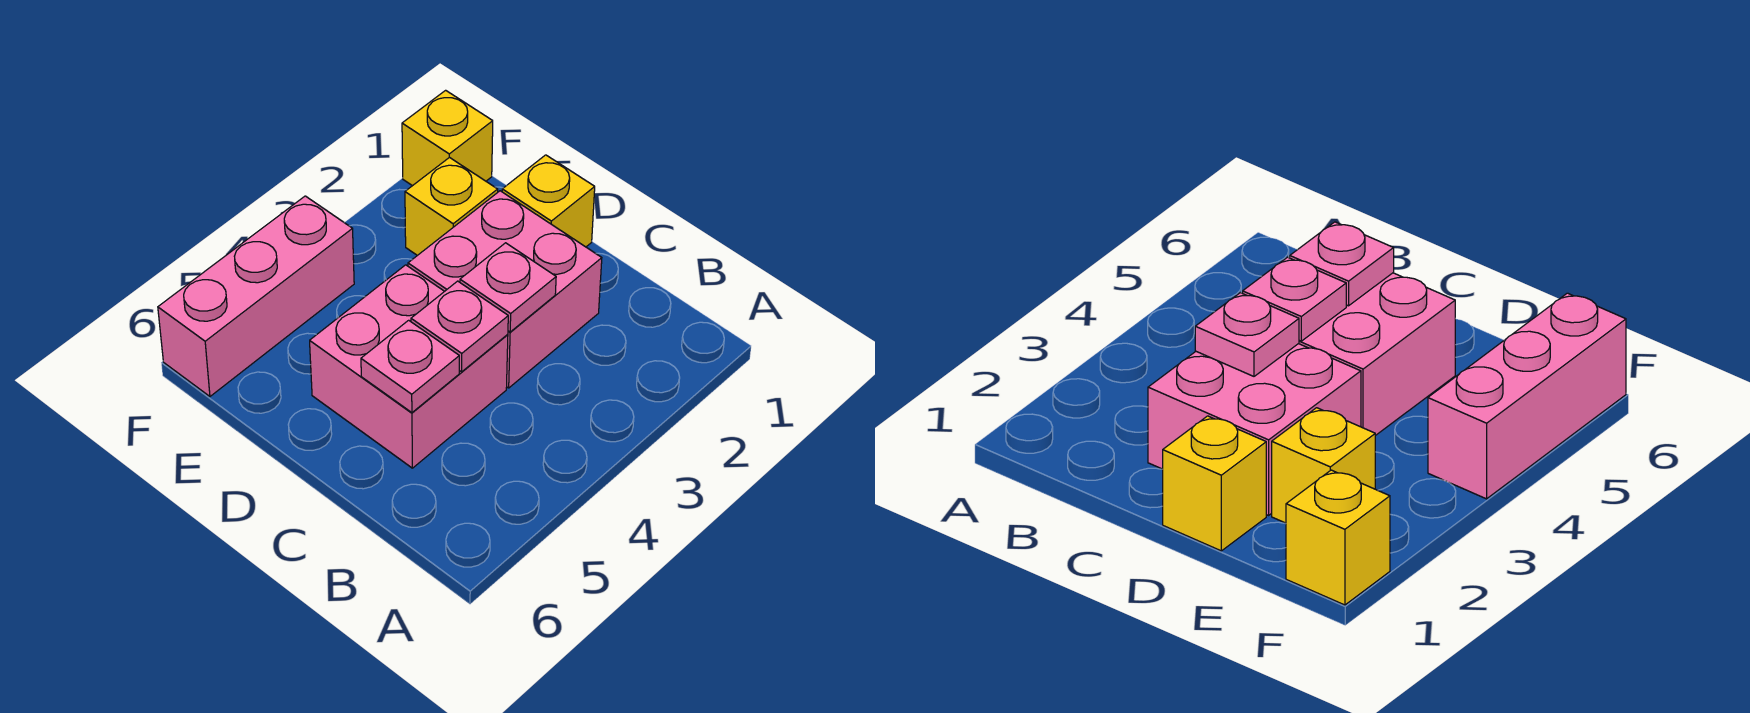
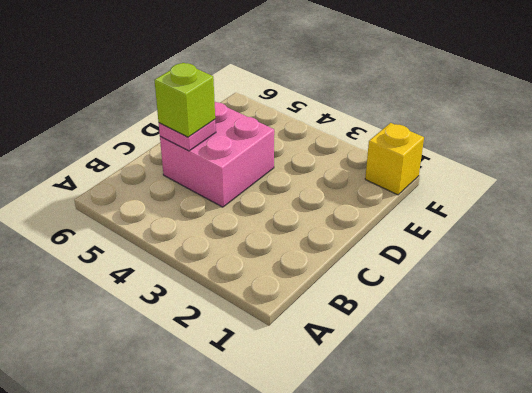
lime 1x1 brick [155,63,215,137] -> none
none -> pink 2x2 brick [408,191,602,388]
none -> yellow 1x1 brick [502,155,595,247]

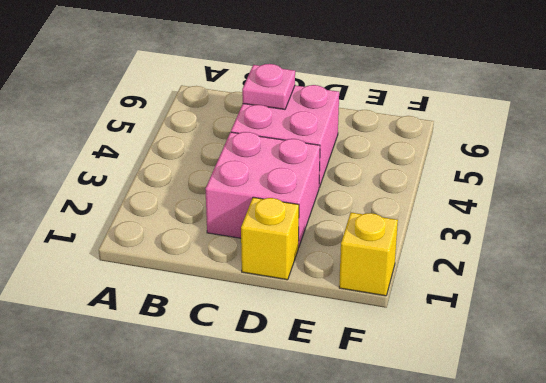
none -> yellow 1x1 brick [405,157,498,255]
none -> pink 1x3 brick [158,196,354,396]

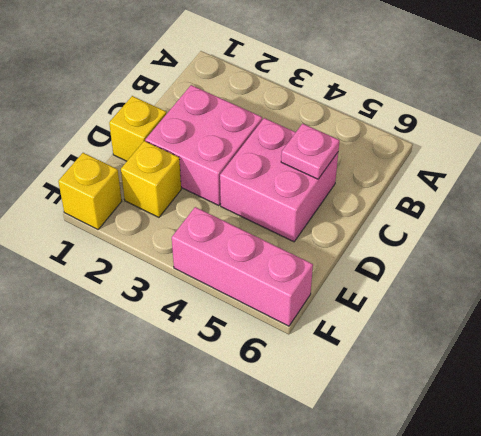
none -> pink 1x1 plate [460,243,556,332]
none -> pink 1x1 plate [411,281,508,372]

